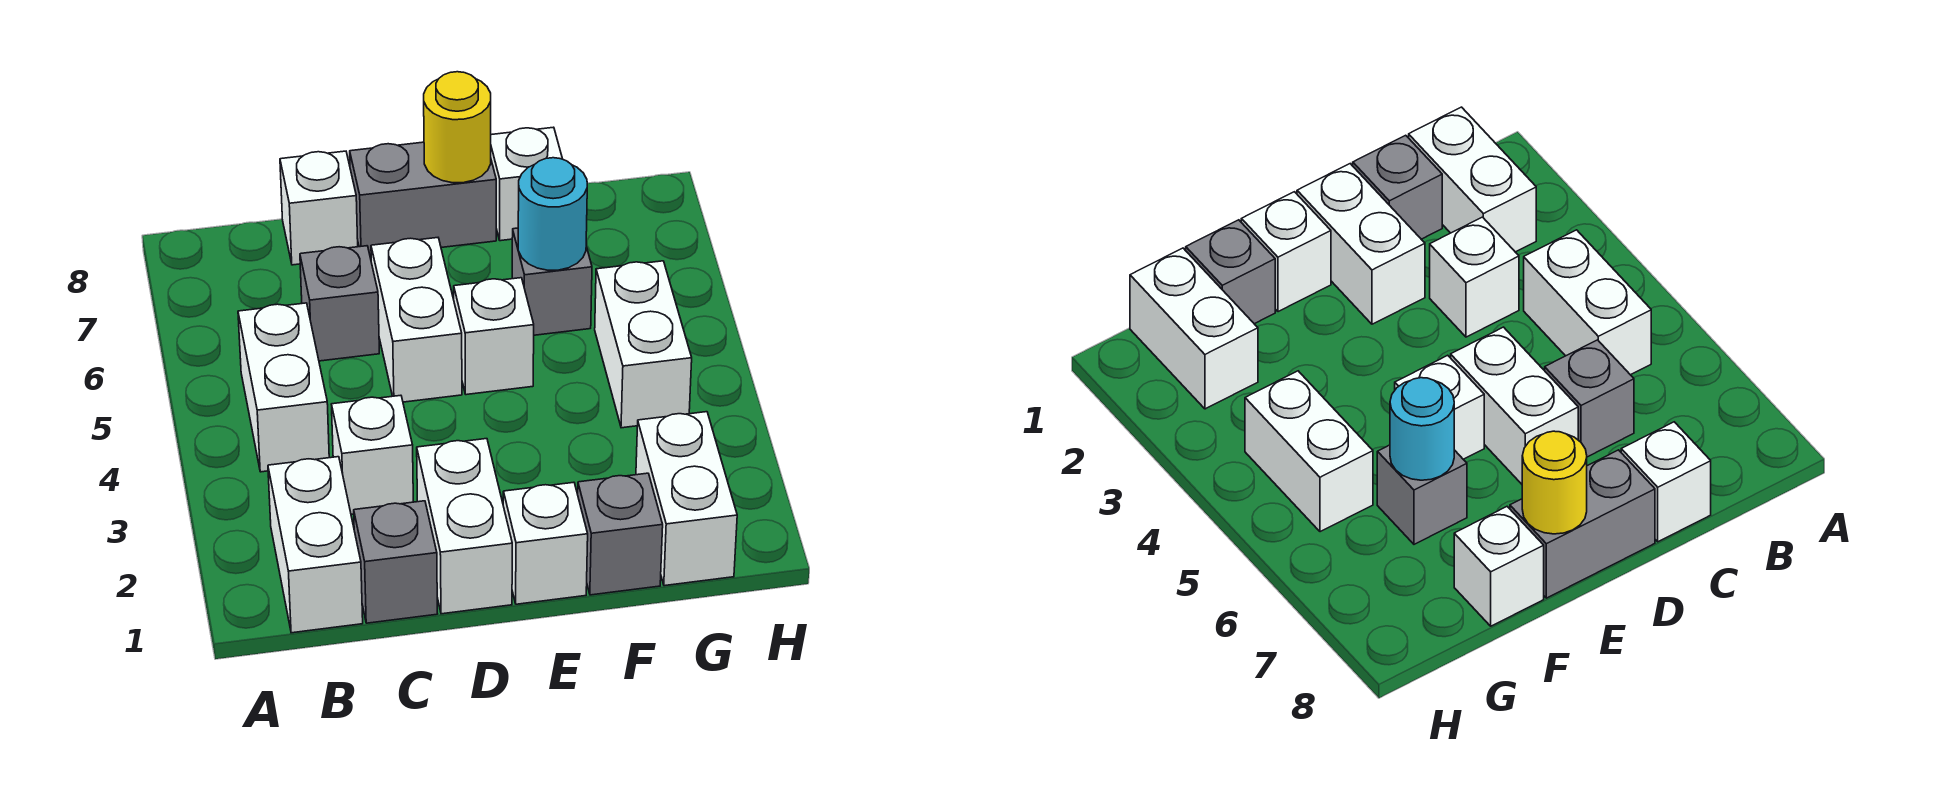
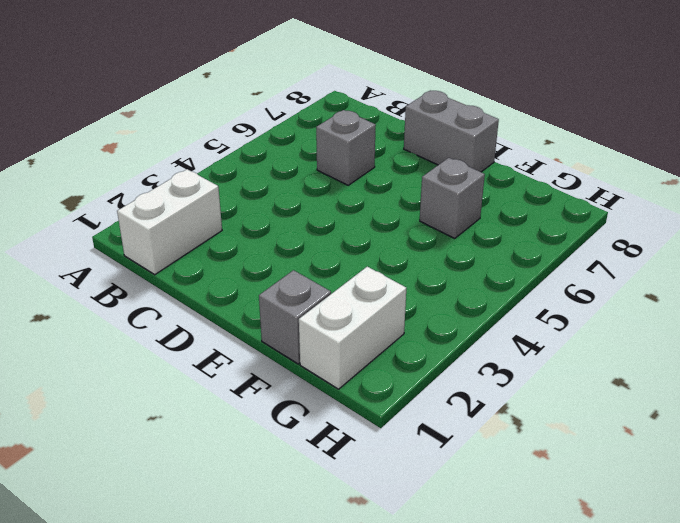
none -> white 1x2 brick [238,303,329,472]
none -> grey 1x1 brick [354,501,437,623]
none -> white 1x1 brick [331,395,413,514]

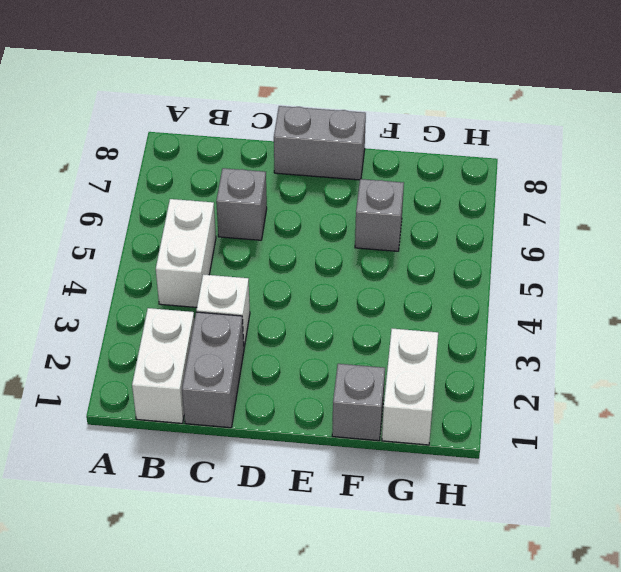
grey 1x2 brick [182,312,244,428] -> grey 1x1 brick [354,501,437,623]
none -> white 1x1 brick [280,151,358,265]
none -> white 1x2 brick [417,439,512,614]
none -> white 1x2 brick [371,238,462,402]

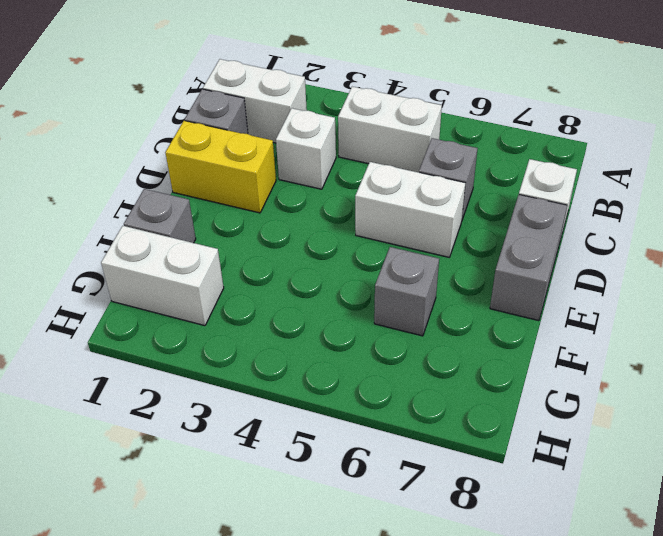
yellow 1x2 brick [165,121,276,213] -> white 1x2 brick [417,439,512,614]
none -> white 1x1 brick [503,482,588,604]
none -> white 1x1 brick [454,278,534,395]
none -> white 1x1 brick [491,127,562,241]

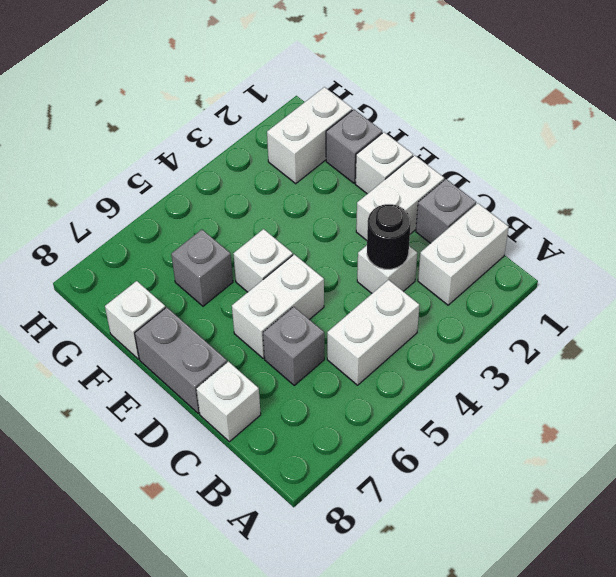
black 1x1 round brick [367,204,411,269] -> none
none -> white 1x2 brick [595,261,692,428]
none -> yellow 1x1 round brick [424,72,491,183]
none -> cyan 1x1 round brick [518,158,587,270]

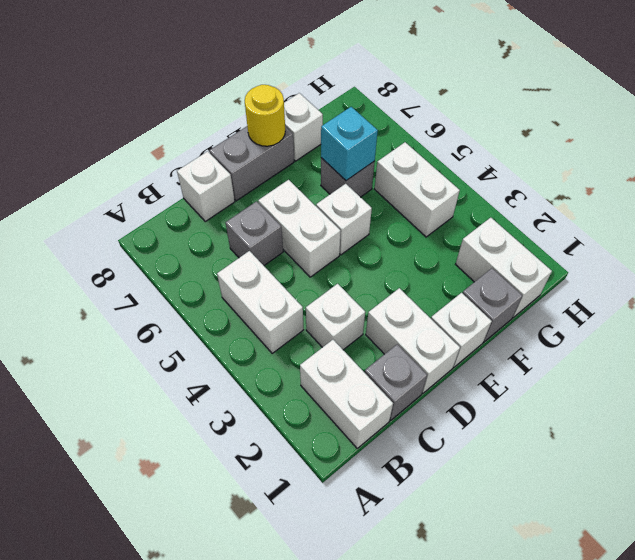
cyan 1x1 brick [321,107,378,181] -> cyan 1x1 round brick [518,158,587,270]

